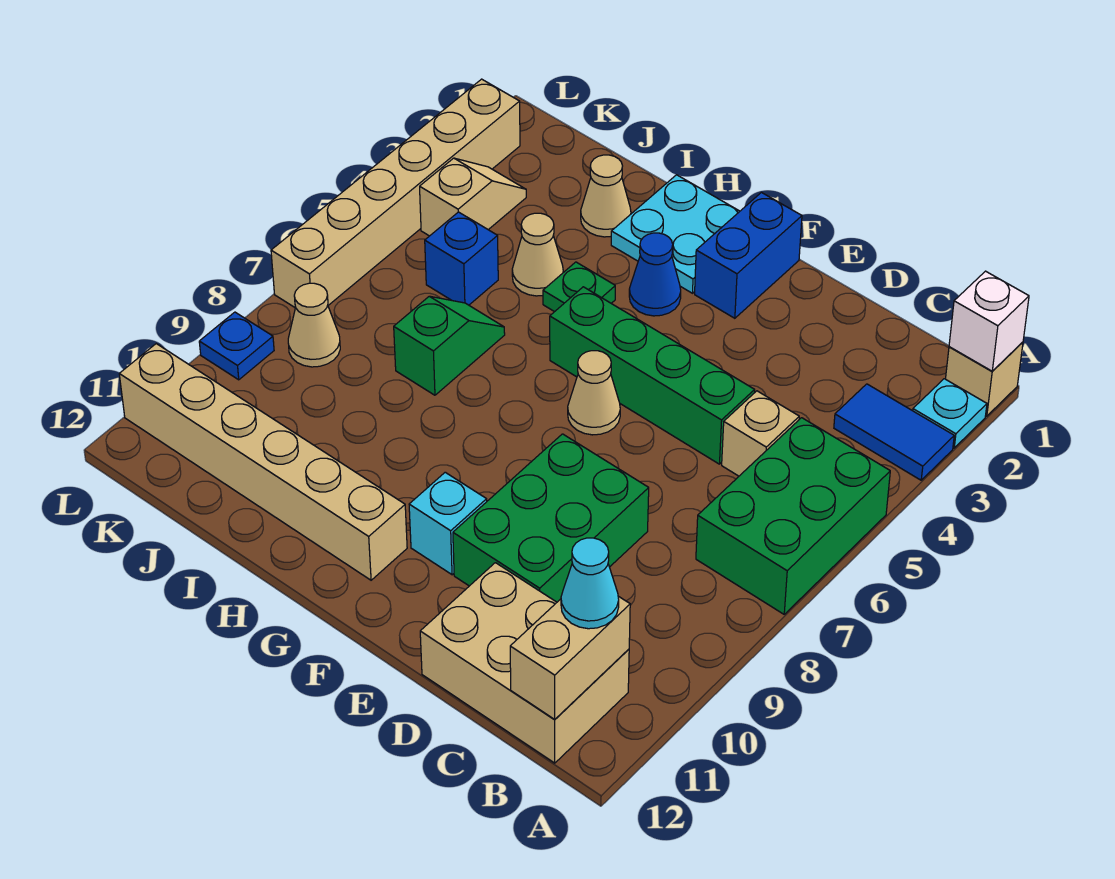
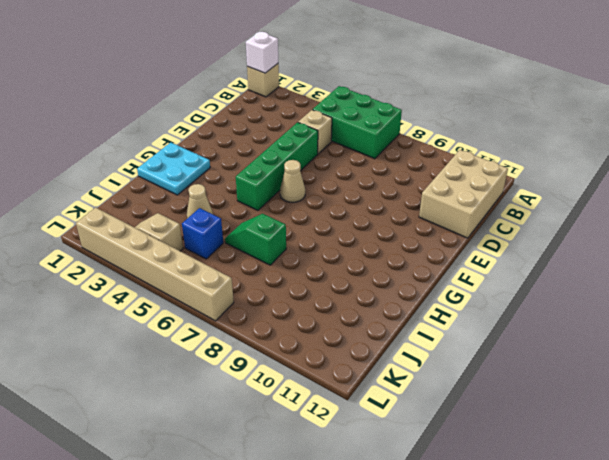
none -> cyan 1x1 plate [913,379,987,448]
none -> blue 1x2 tile [834,384,954,480]
none -> green 2x3 brick [453,434,649,602]

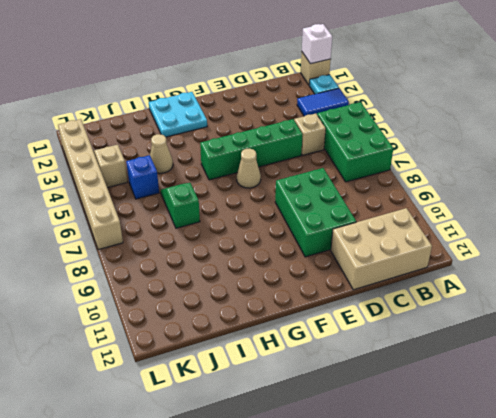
none -> blue 1x2 brick [695,193,802,318]
none -> cyan 1x1 brick [409,472,487,575]
none -> blue 1x1 cone [629,233,681,316]

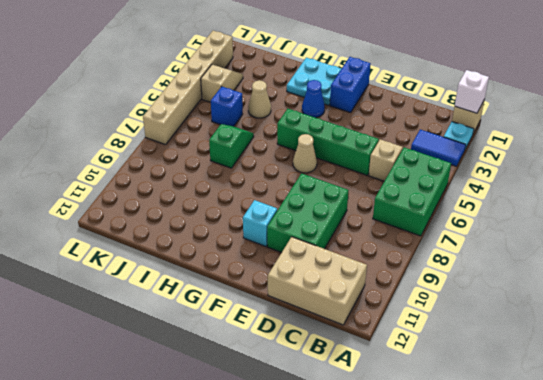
none -> tan 1x6 brick [119,344,407,580]
none -> green 1x1 plate [543,262,615,312]
none -> tan 1x1 cone [581,155,631,237]

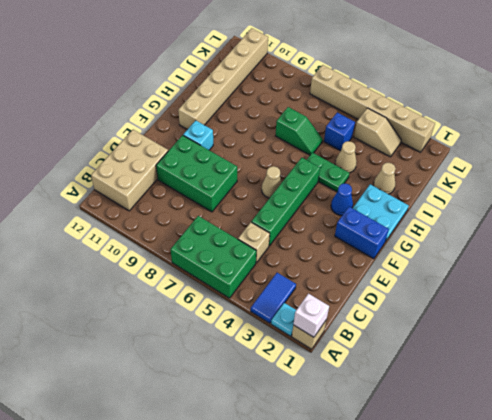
green 1x2 plate [307,152,349,192] -> green 1x1 plate [543,262,615,312]
none -> tan 1x1 cone [288,283,340,367]
none -> blue 1x1 plate [199,312,274,380]
none -> tan 1x2 brick [510,596,630,719]

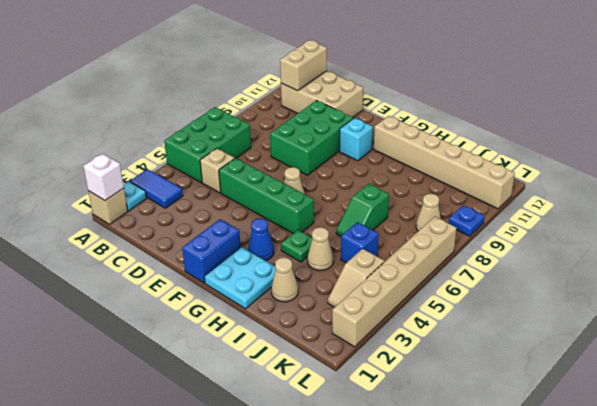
none -> cyan 1x1 cone [561,538,619,629]

